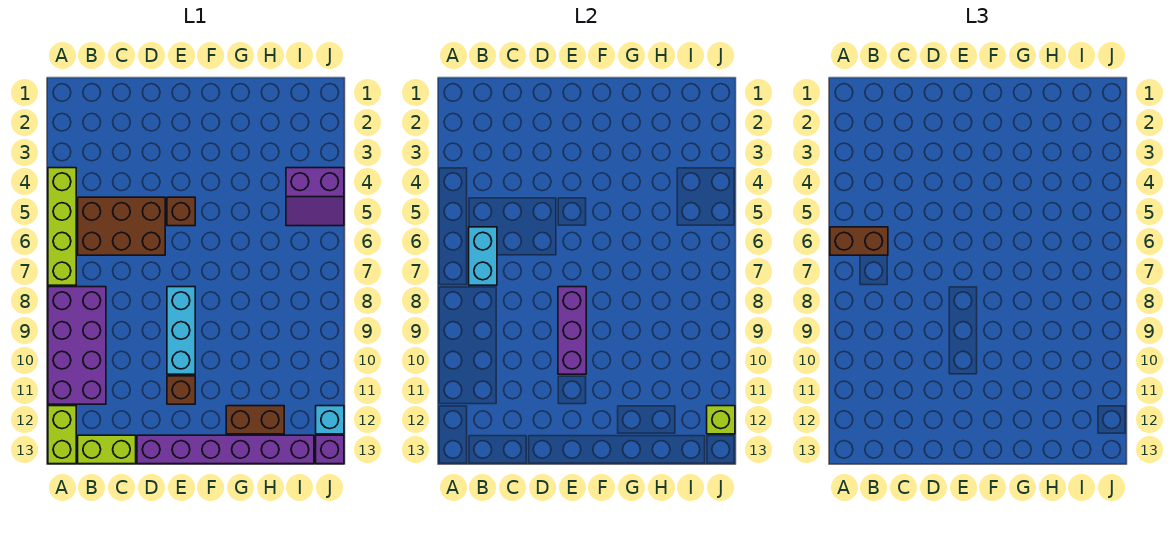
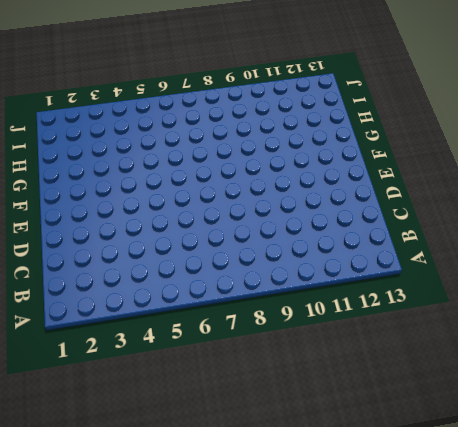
none -> lime 1x4 brick [48,168,76,285]
none -> purple 2x4 brick [48,287,106,404]
none -> lime 1x2 brick [48,406,76,464]

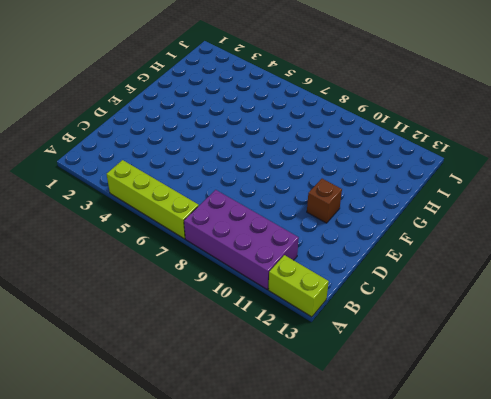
none -> brown 2x3 brick [78,197,165,255]
none -> lime 1x2 brick [78,435,136,464]
none -> purple 1x6 brick [137,435,314,464]

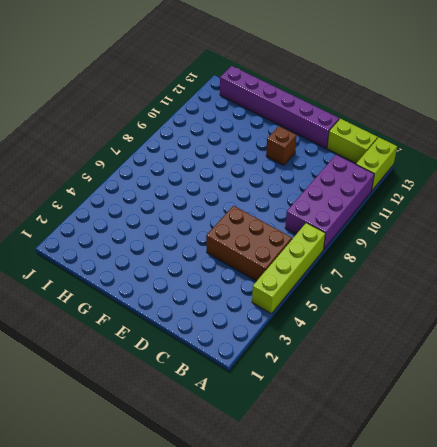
none -> brown 1x1 brick [167,197,195,226]
none -> cyan 1x3 brick [167,287,195,374]
none -> brown 1x2 brick [226,406,284,434]

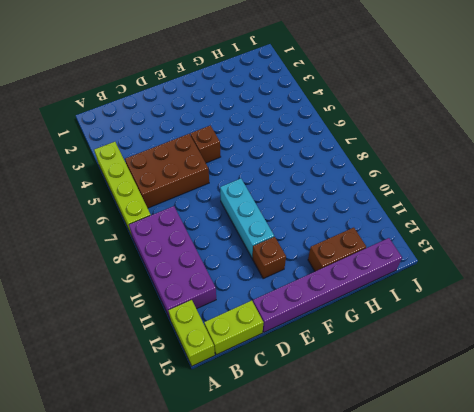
none -> purple 2x2 slope [286,168,344,226]
none -> cyan 1x1 brick [316,406,344,434]
none -> purple 1x1 brick [316,435,344,464]

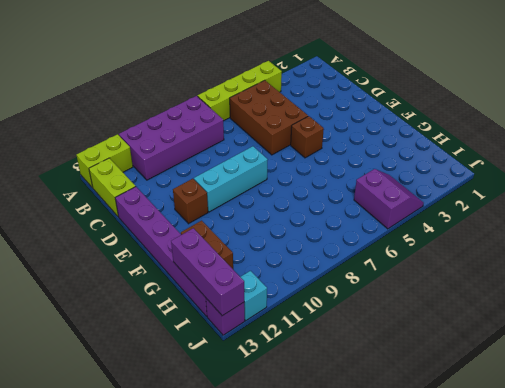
purple 1x3 brick [171,228,244,316] -> purple 1x3 brick turned to [558,287,586,374]
purple 2x2 slope [354,169,424,229] -> purple 2x2 slope turned to [286,168,344,226]
none -> cyan 1x2 brick [469,227,497,285]
none -> lime 1x1 brick [707,406,735,434]
none -> brown 1x2 brick [830,227,888,255]

